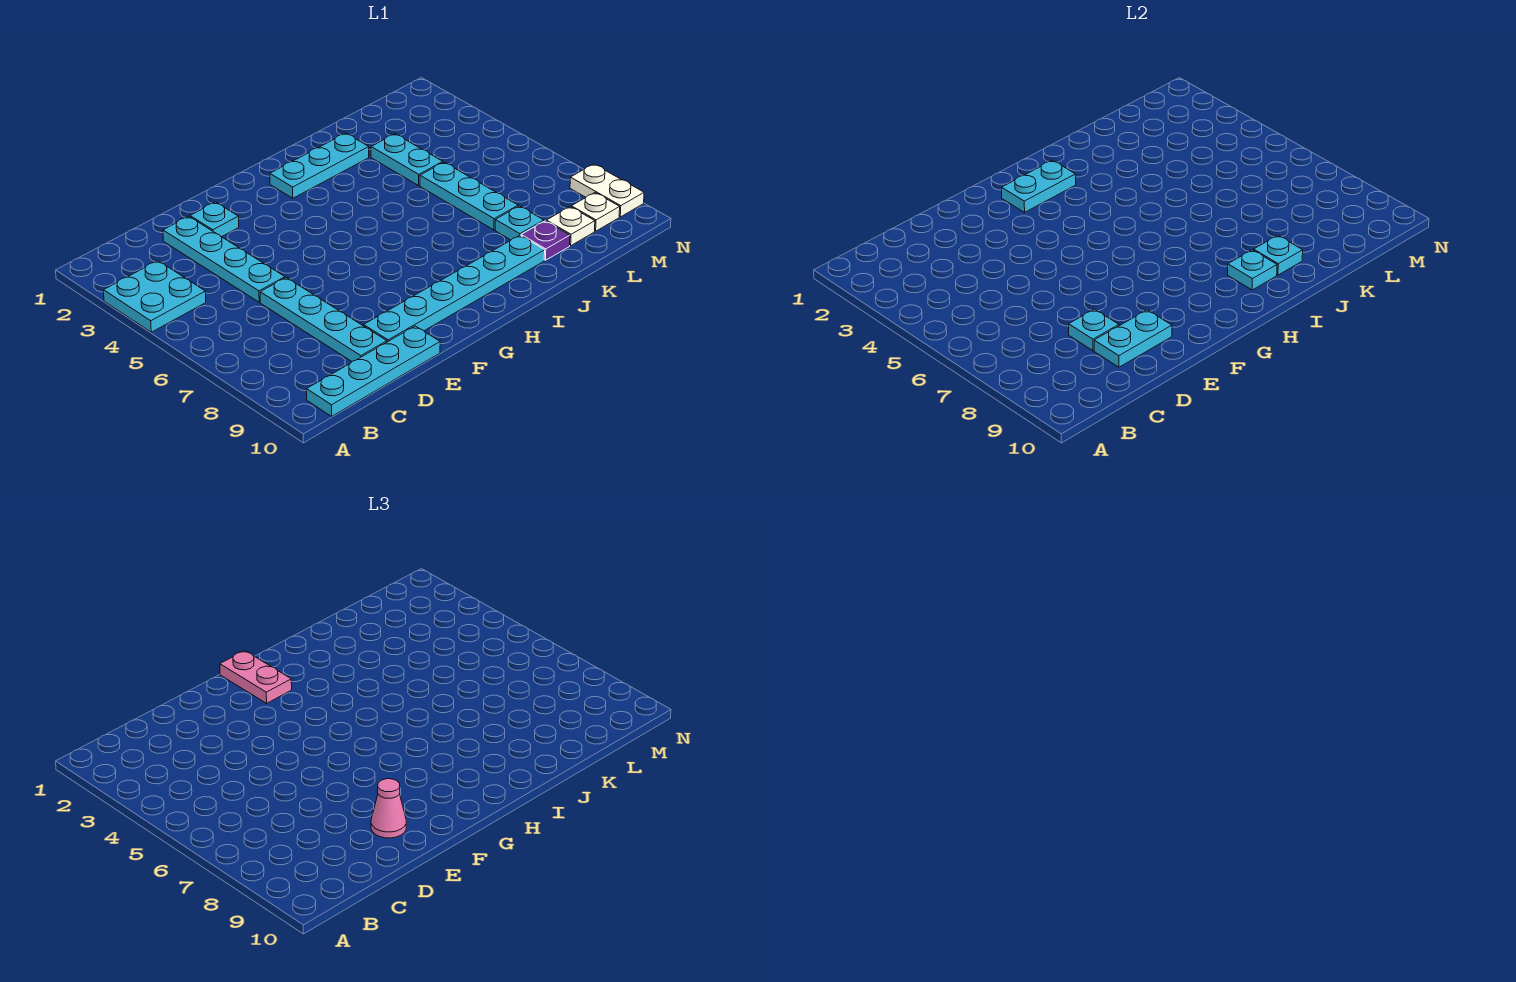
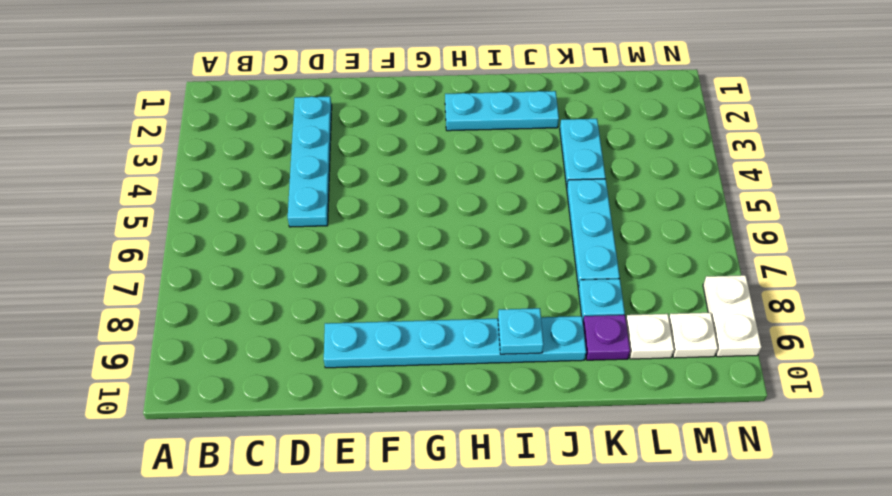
none -> cyan 2x2 plate [104,261,206,332]
none -> cyan 1x4 plate [307,326,440,416]
none -> cyan 1x4 plate [260,278,387,361]

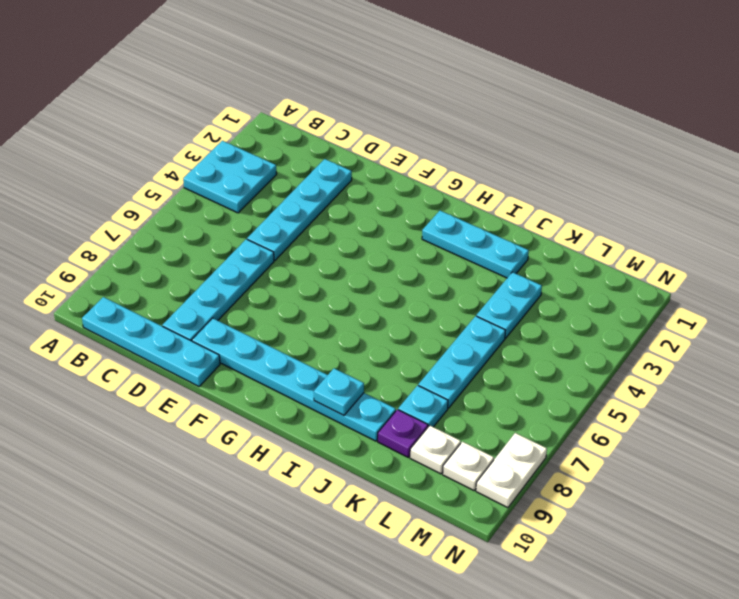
none -> cyan 1x1 plate [190,202,239,237]
none -> cyan 1x1 plate [1069,309,1119,351]
none -> cyan 1x2 plate [1094,310,1172,367]

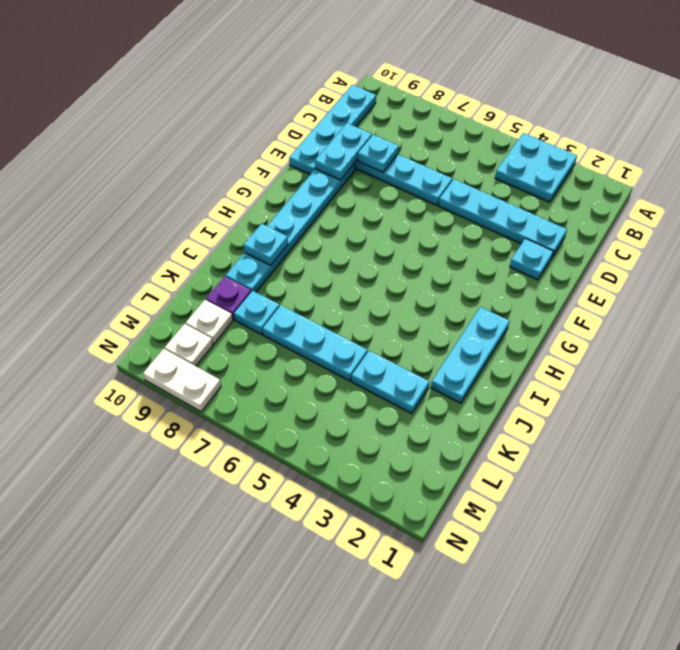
none -> cyan 1x2 plate [1002,160,1076,212]
none -> cyan 1x1 plate [1254,235,1303,275]
none -> pink 1x1 cone [371,779,406,838]

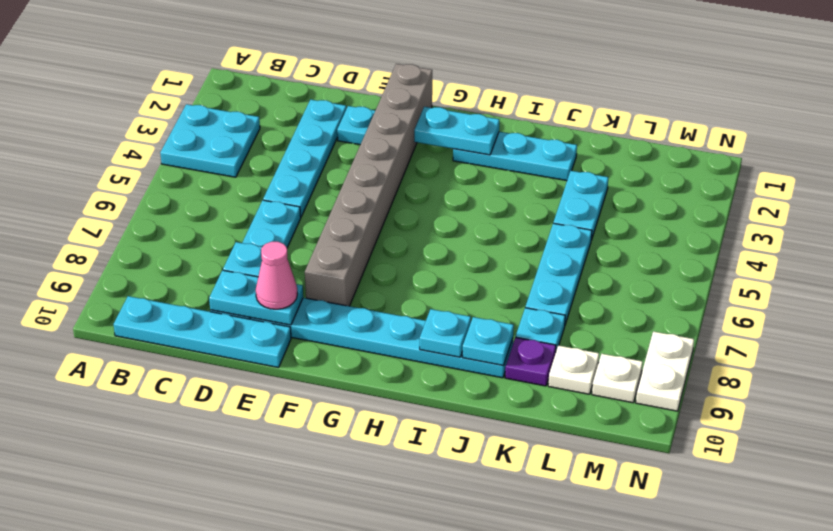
grey 1x8 brick [305,64,432,306] -> none
none -> pink 1x2 plate [220,651,292,703]

